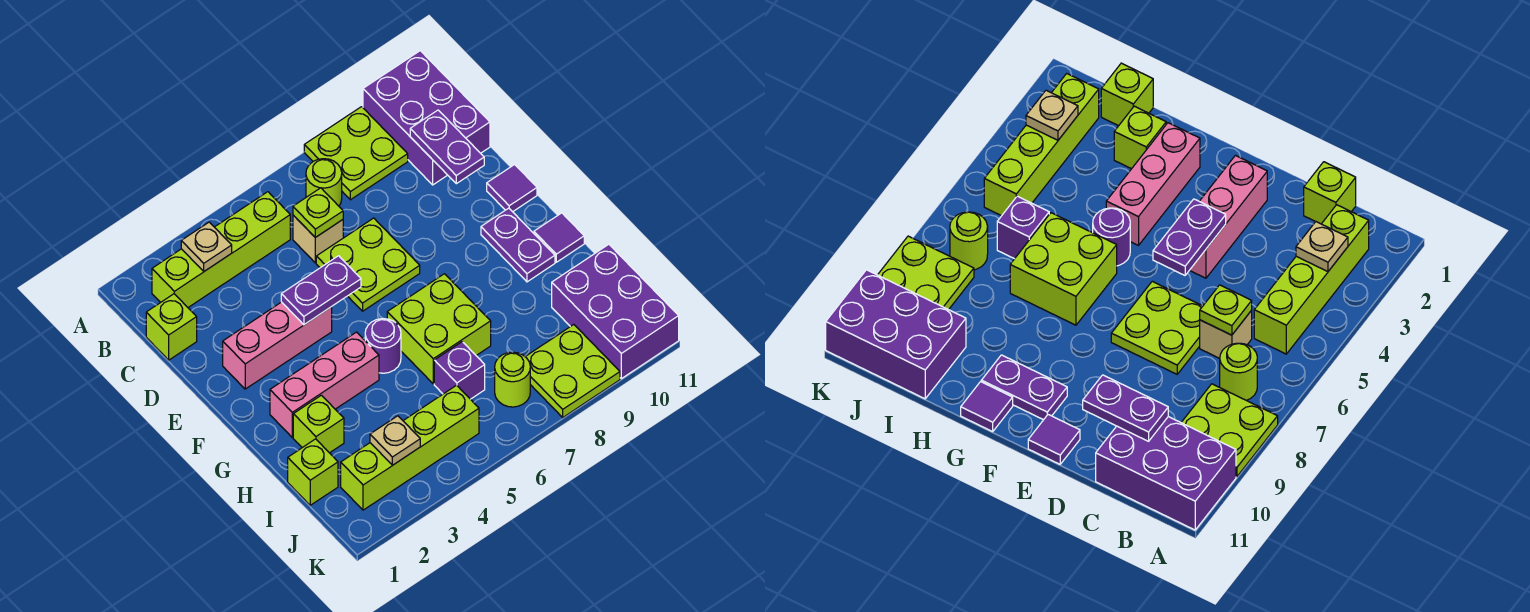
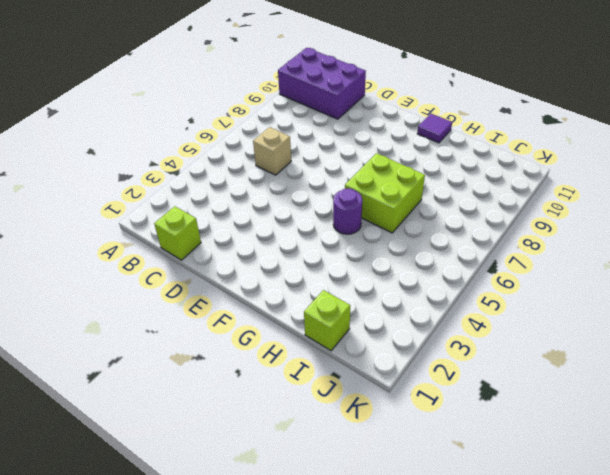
none -> lime 2x2 plate [304,107,408,200]
none -> lime 1x4 brick [152,192,290,307]
none -> lime 1x1 round brick [306,159,342,206]

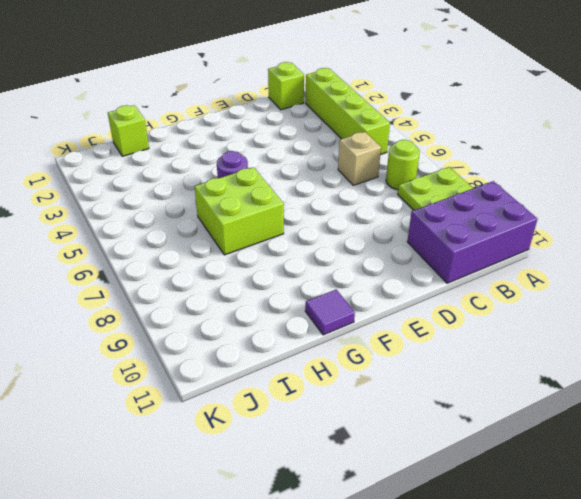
none -> lime 2x2 plate [316,218,420,311]
none -> pink 1x3 brick [223,302,332,389]
none -> purple 1x1 tile [487,165,537,212]

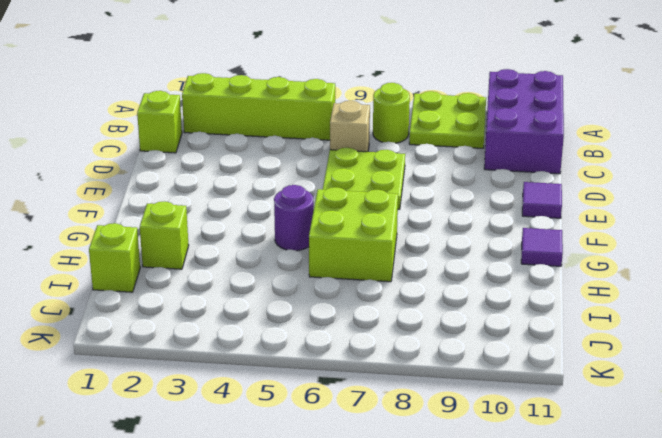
none -> pink 1x3 brick [223,302,332,389]
none -> purple 1x2 plate [481,208,555,282]
none -> pink 1x3 brick [270,332,379,437]

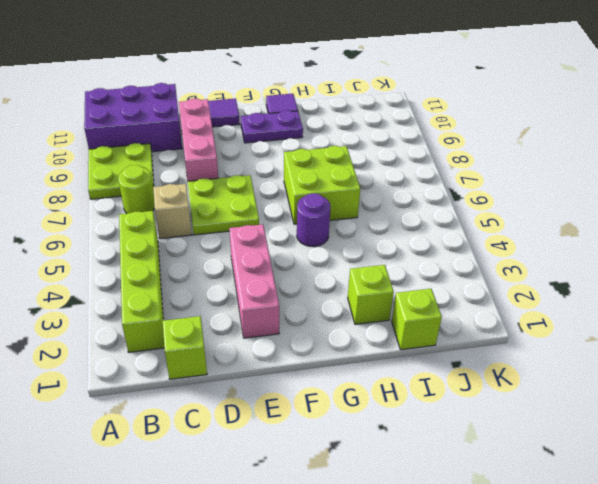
pink 1x3 brick [179,98,218,181] -> pink 1x3 brick moved to [270,332,379,437]
none -> purple 1x1 brick [434,342,485,399]
none -> purple 2x3 brick [552,244,679,379]
none -> lime 1x4 brick [341,385,479,510]

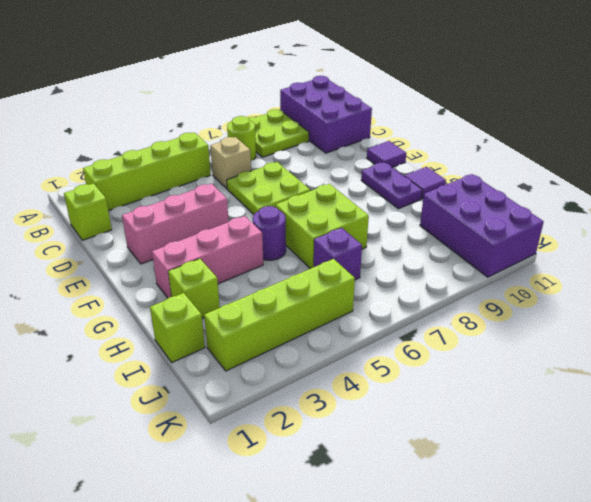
none -> lime 1x1 round brick [495,352,530,407]
none -> lime 2x2 plate [525,325,620,417]
none -> tan 1x1 plate [181,222,232,271]

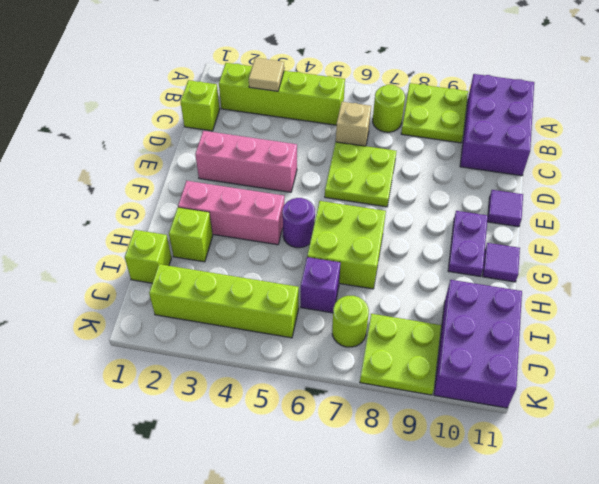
tan 1x1 tile [249,58,284,91] -> tan 1x1 plate [181,222,232,271]
none -> lime 1x1 plate [293,188,343,237]
none -> purple 1x2 plate [410,110,484,184]
none -> purple 1x2 plate [281,256,361,325]

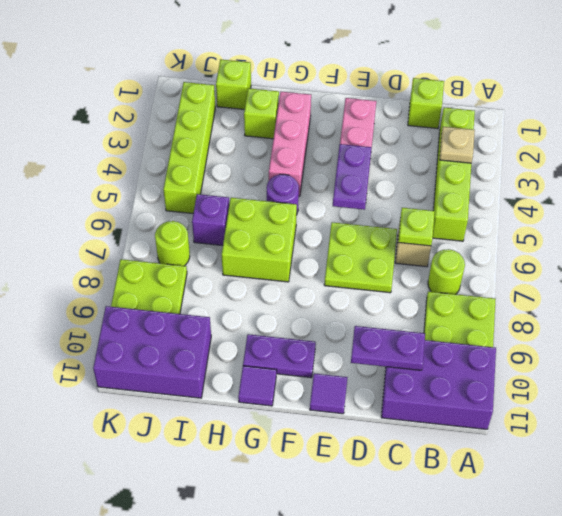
none -> tan 1x1 plate [370,416,420,465]

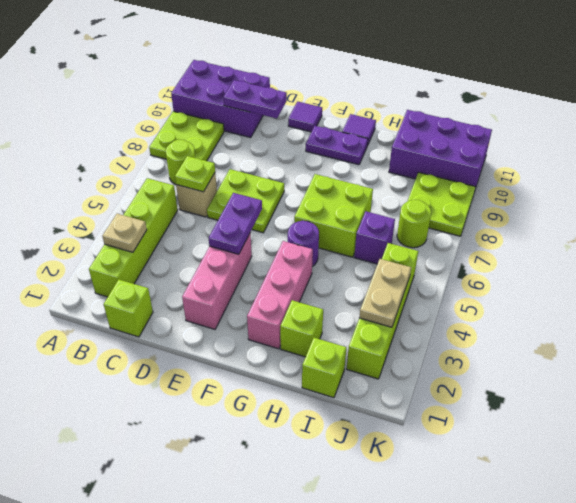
tan 1x2 plate [359,259,411,327] -> tan 1x1 plate [370,416,420,465]

